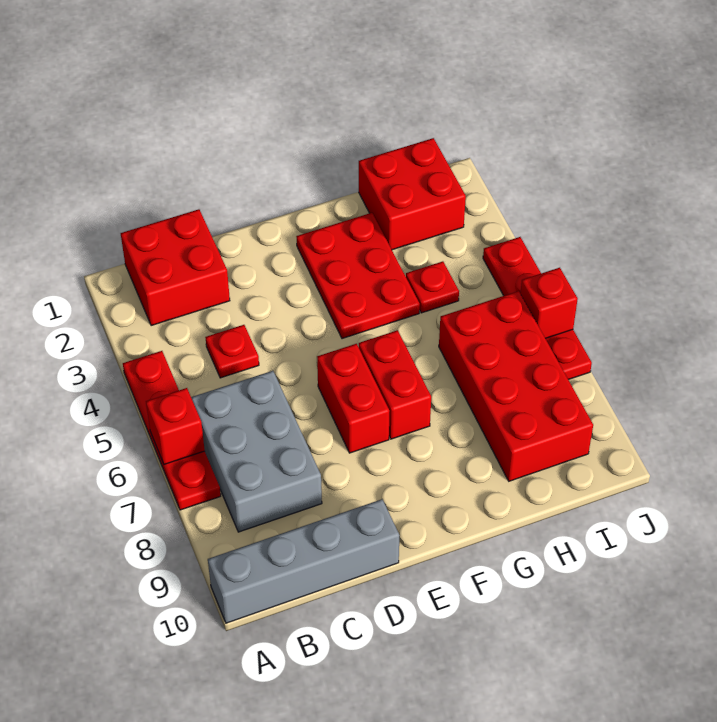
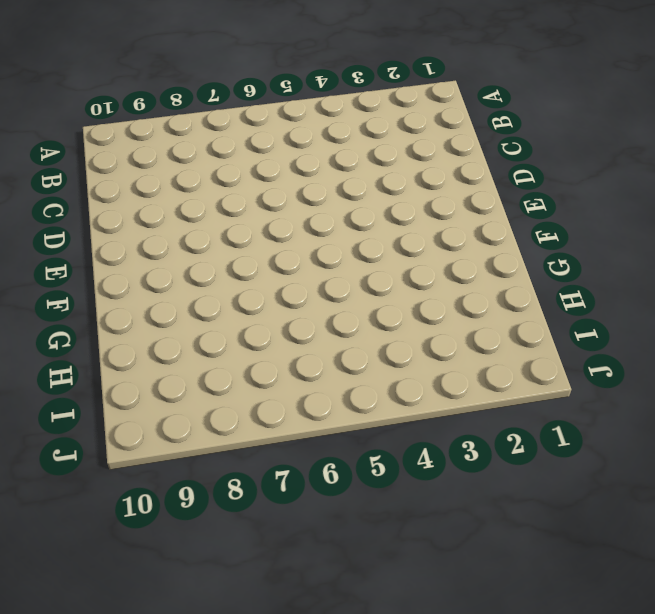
none -> red 1x4 plate [123,351,221,510]
none -> grey 1x4 brick [208,499,400,623]
none -> red 2x2 brick [121,209,230,326]

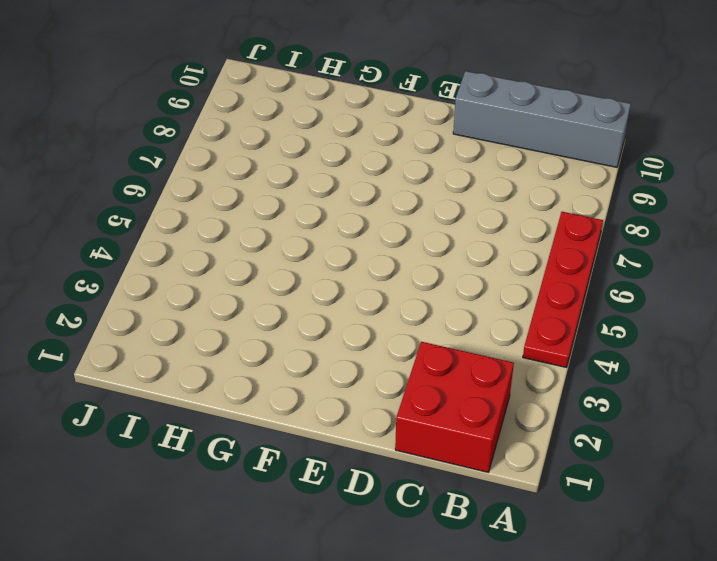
none -> grey 2x3 brick [191,371,322,532]
none -> red 1x1 plate [205,325,259,378]
none -> red 1x2 brick [317,344,389,453]

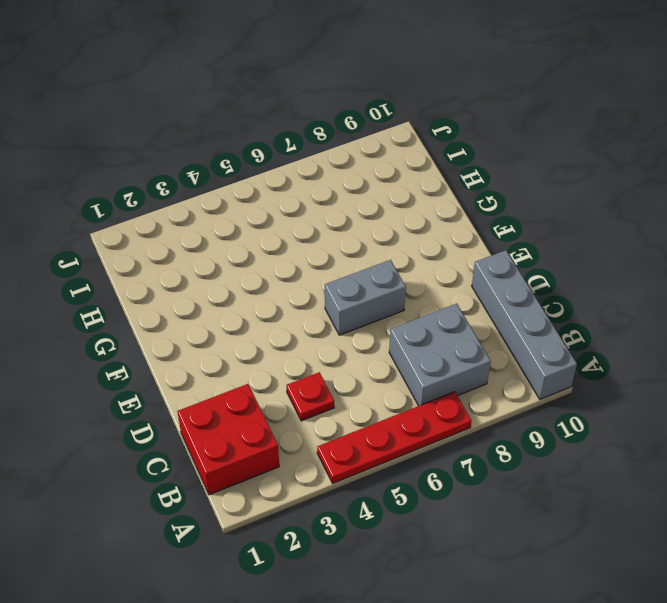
grey 2x2 brick [389,304,491,406] -> grey 2x3 brick [191,371,322,532]
grey 1x2 brick [325,260,406,335] -> red 1x2 brick [317,344,389,453]
none -> red 2x3 plate [296,213,420,339]
none -> red 1x2 brick [359,330,431,439]
none -> red 2x2 brick [359,138,466,250]

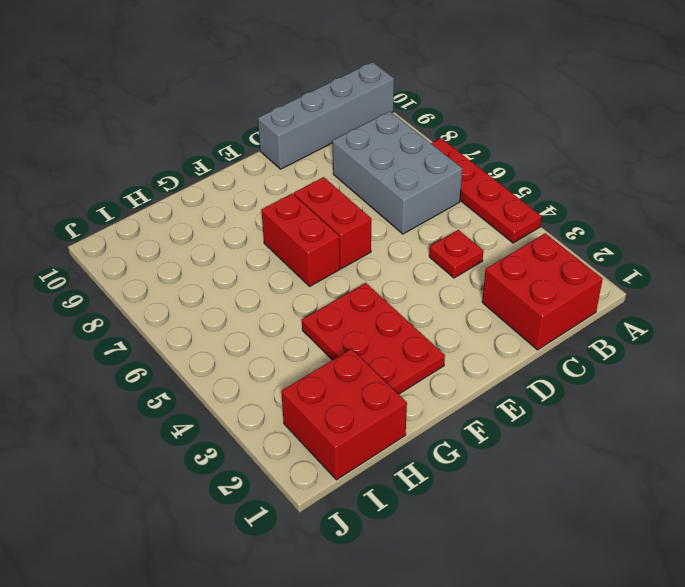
none -> red 1x1 plate [406,261,459,313]
none -> red 2x4 brick [439,291,593,481]
none -> red 1x4 plate [483,237,592,380]

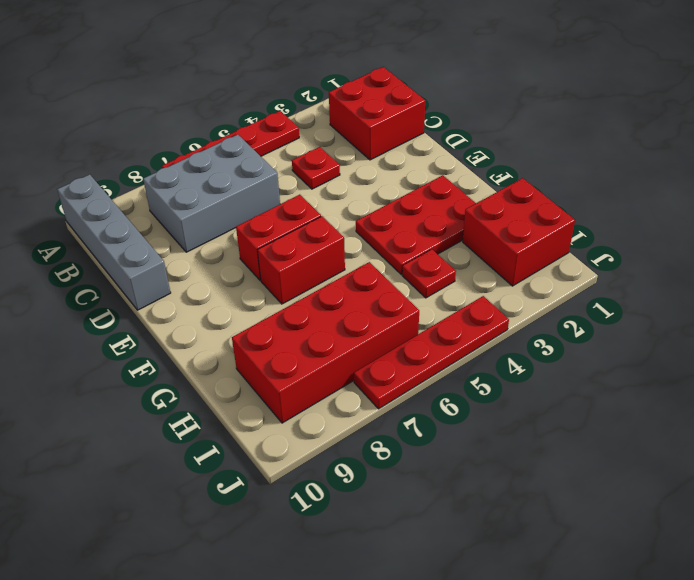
none -> red 1x1 brick [146,388,205,464]
none -> red 1x1 brick [520,268,578,339]

